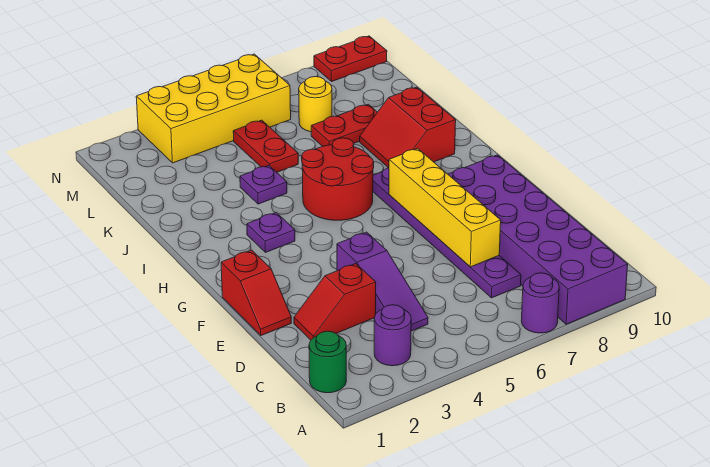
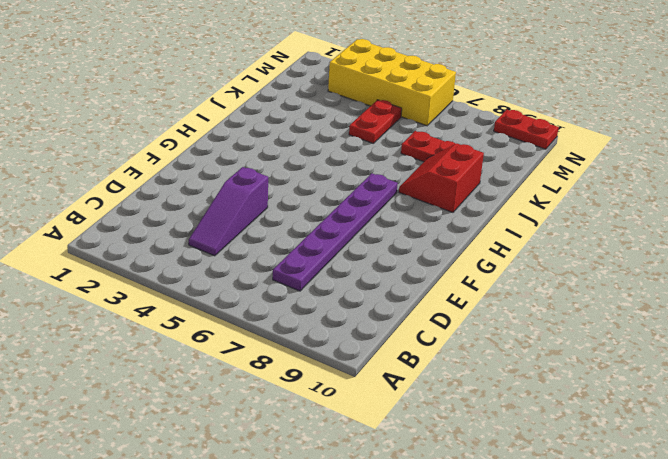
none -> purple 1x1 round brick [521,273,559,333]
none -> purple 2x6 brick [448,155,628,324]
none -> green 1x1 round brick [309,331,346,393]

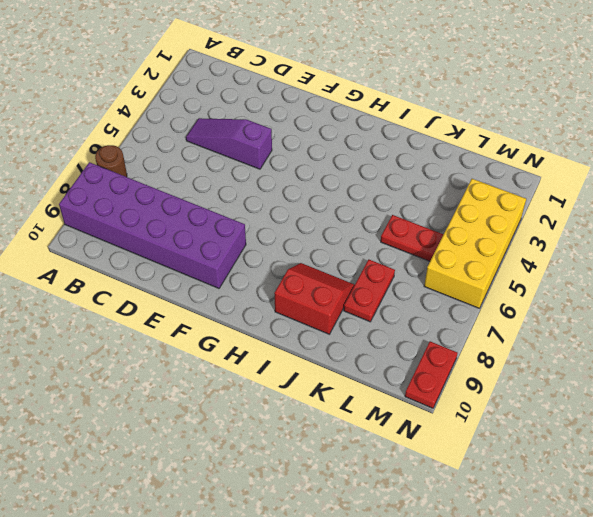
brown 1x1 round brick [95,145,127,177] -> purple 1x1 round brick [521,273,559,333]
none -> green 1x1 round brick [309,331,346,393]
none -> purple 1x1 round brick [374,305,411,366]
none -> purple 1x6 plate [373,168,521,298]

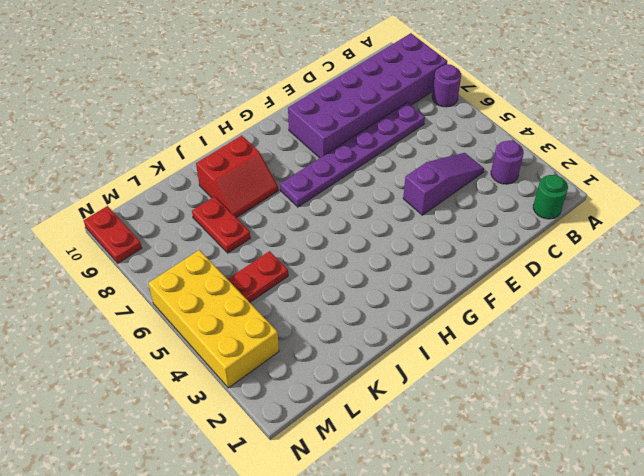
none -> red 1x2 slope [294,264,376,340]
none -> red 1x2 slope [221,250,291,335]
none -> purple 1x1 plate [247,212,295,252]

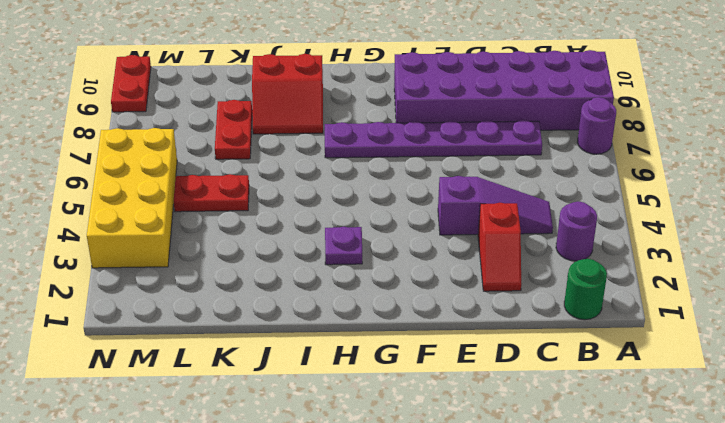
none -> red 1x2 slope [221,250,291,335]
none -> red 2x2 round brick [302,138,374,220]
none -> purple 1x1 plate [240,165,287,204]

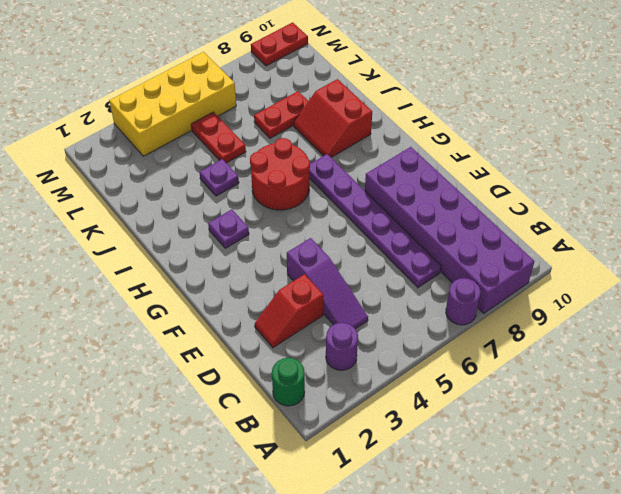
none -> red 1x2 slope [221,250,291,335]
none -> yellow 1x1 round brick [299,77,332,132]
none -> yellow 1x4 brick [389,149,501,267]

